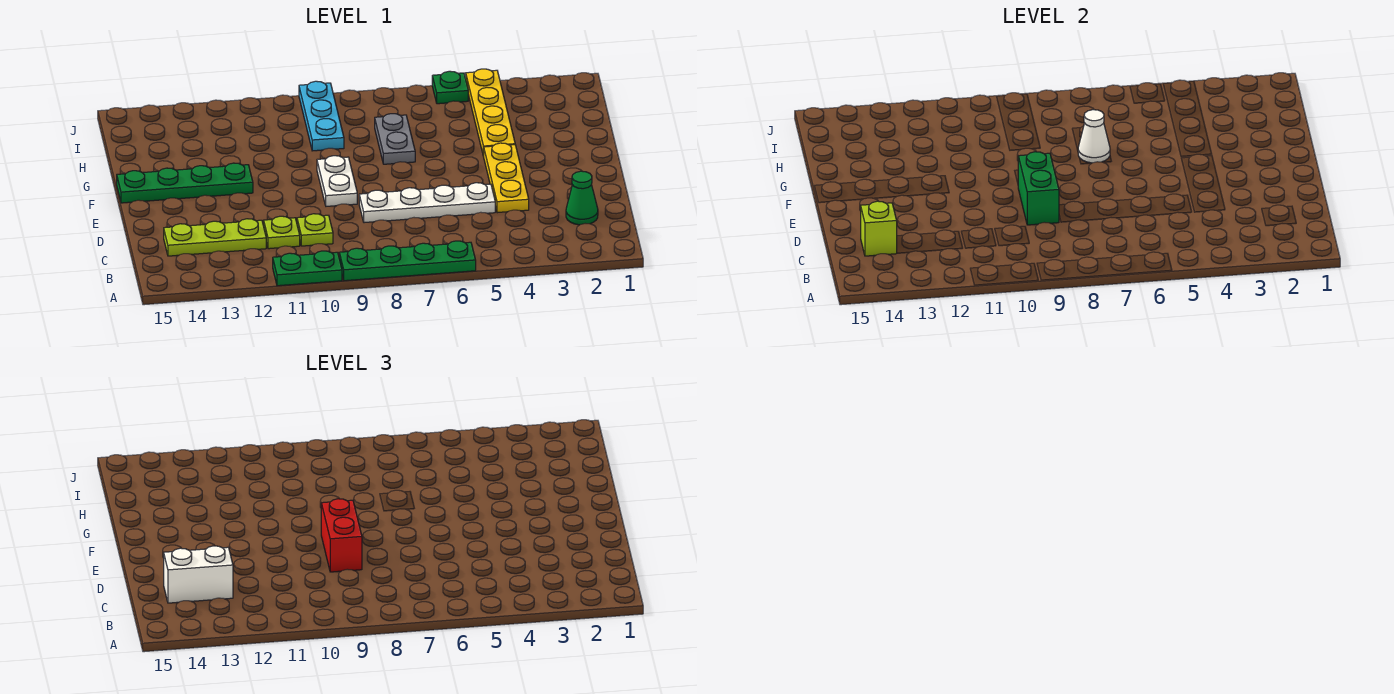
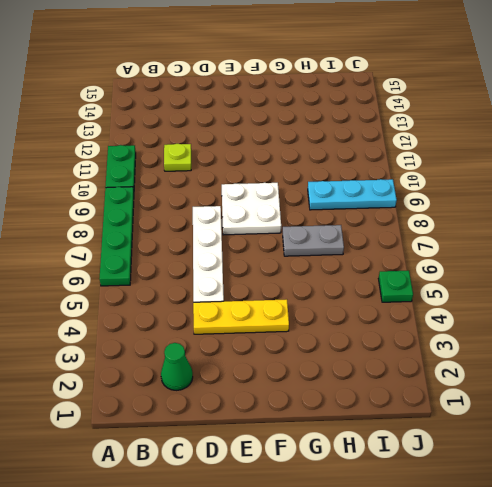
white 2x2 plate [222,183,281,235] -> white 1x2 plate [317,156,357,206]
none -> lime 1x1 plate [297,214,333,246]
none -> lime 1x3 plate [164,219,266,256]
none -> green 1x4 plate [117,163,253,203]

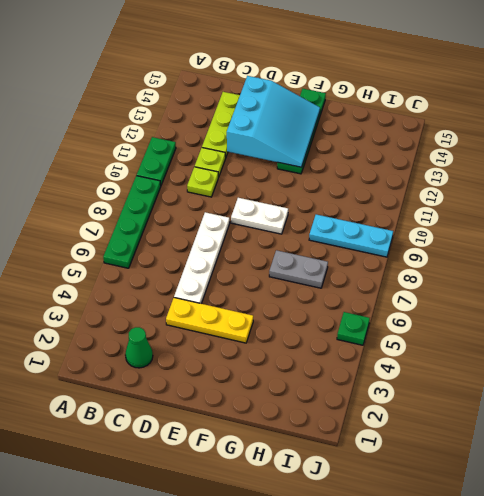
cyan 3x3 slope [227,76,320,167] -> none
none -> yellow 1x4 plate [466,69,515,157]
none -> lime 1x1 brick [861,201,897,256]
none -> green 1x2 brick [1018,152,1059,225]

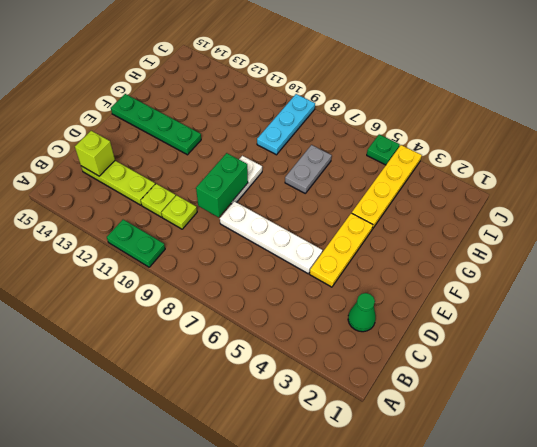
none -> green 1x4 plate [339,241,476,281]
none -> white 1x1 cone [1078,110,1110,163]
none -> white 1x2 brick [164,546,233,603]

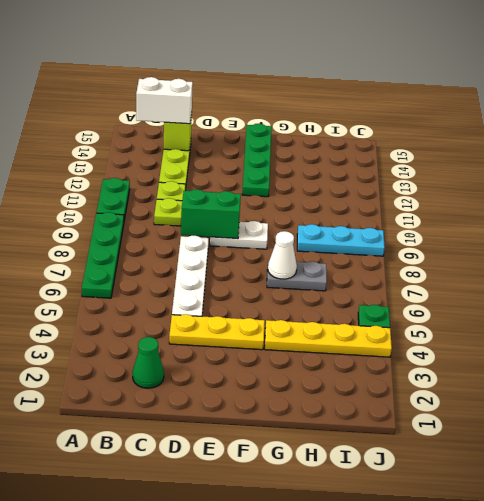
white 1x2 brick [136,77,193,124] -> white 1x2 brick turned to [164,546,233,603]
none -> red 1x2 brick [321,499,362,572]

